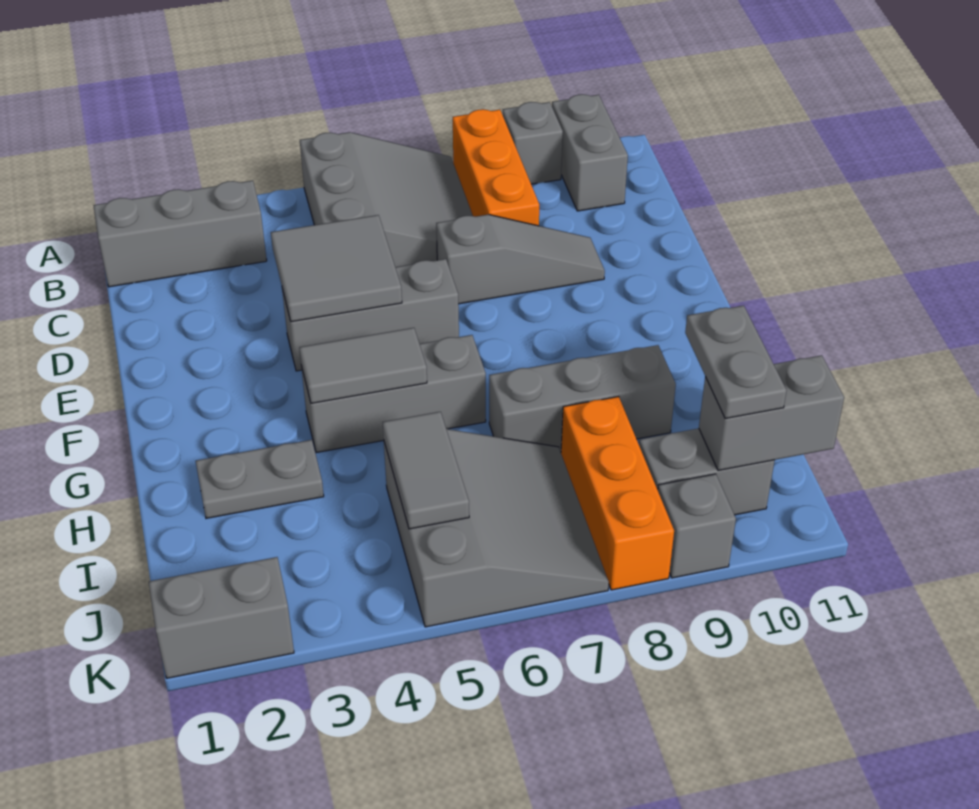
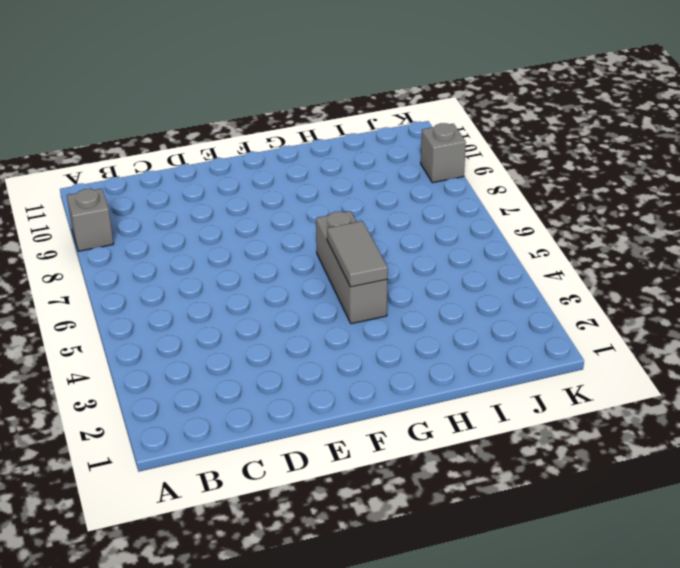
none -> grey 3x3 slope [300,132,473,267]
none -> orange 1x3 brick [453,109,539,226]
none -> grey 1x2 brick [552,94,628,211]

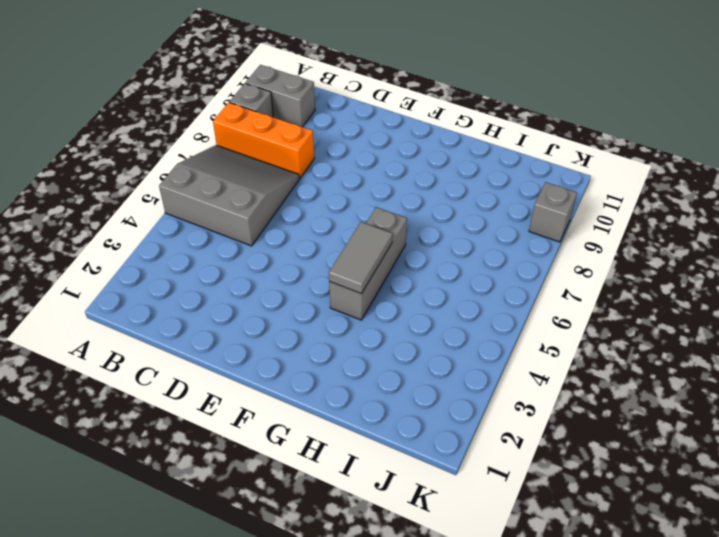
none -> grey 1x3 brick [93,181,267,287]
none -> grey 1x3 slope [436,215,605,304]
none -> grey 1x3 brick [282,259,459,371]

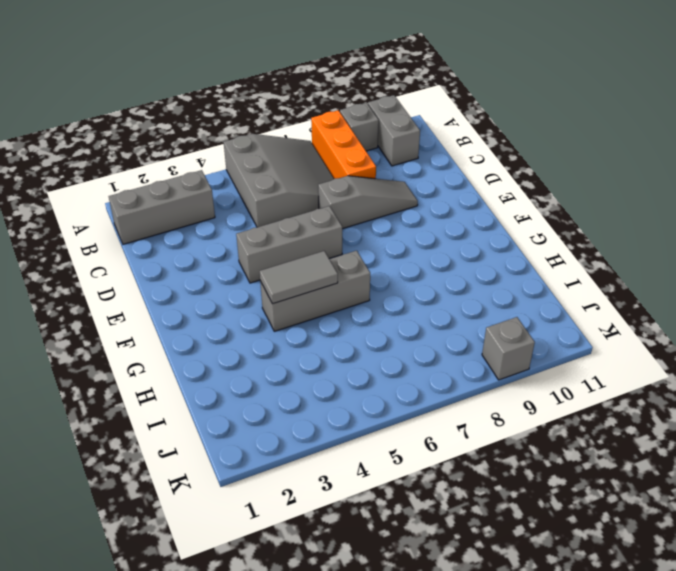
none -> grey 1x2 plate [196,440,324,518]
none -> grey 1x3 brick [489,345,676,452]
none -> grey 3x3 slope [384,429,609,627]

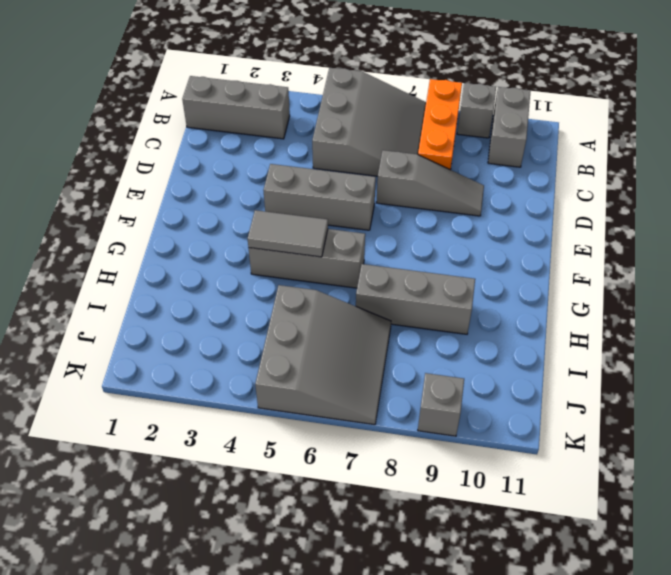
none -> grey 1x2 plate [196,440,324,518]
none -> orange 1x3 brick [561,397,674,590]
none -> grey 1x2 brick [639,428,775,515]

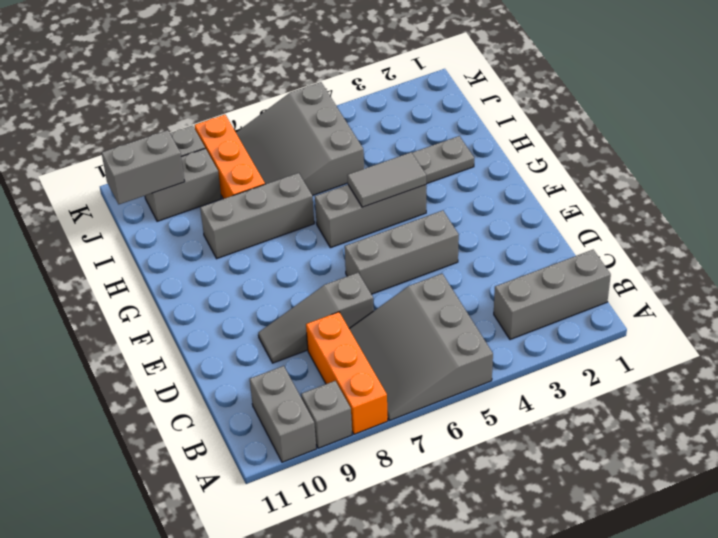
none -> grey 1x2 brick [149,557,294,678]
none -> grey 2x2 tile [271,215,402,322]
none -> grey 1x2 tile [383,412,469,529]

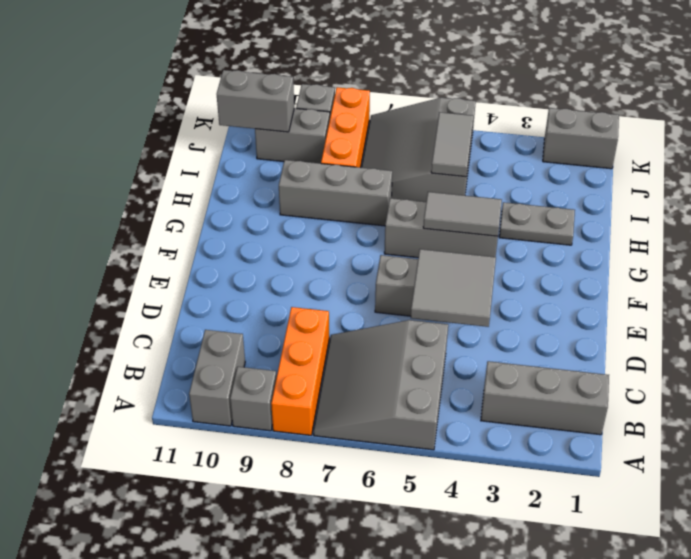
none -> grey 1x3 slope [436,215,605,304]
none -> grey 1x2 plate [685,306,787,419]

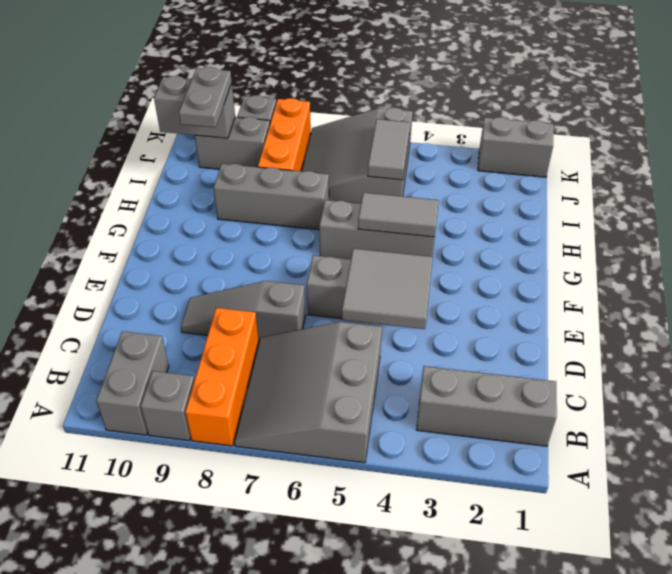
none -> grey 1x2 plate [196,440,324,518]

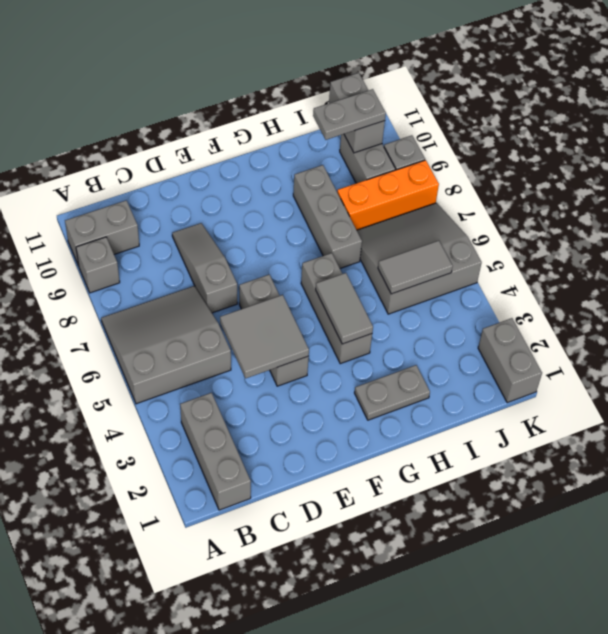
grey 1x2 plate [355,365,430,420] -> grey 1x2 plate turned to [196,440,324,518]
none -> orange 1x3 brick [453,109,539,226]

